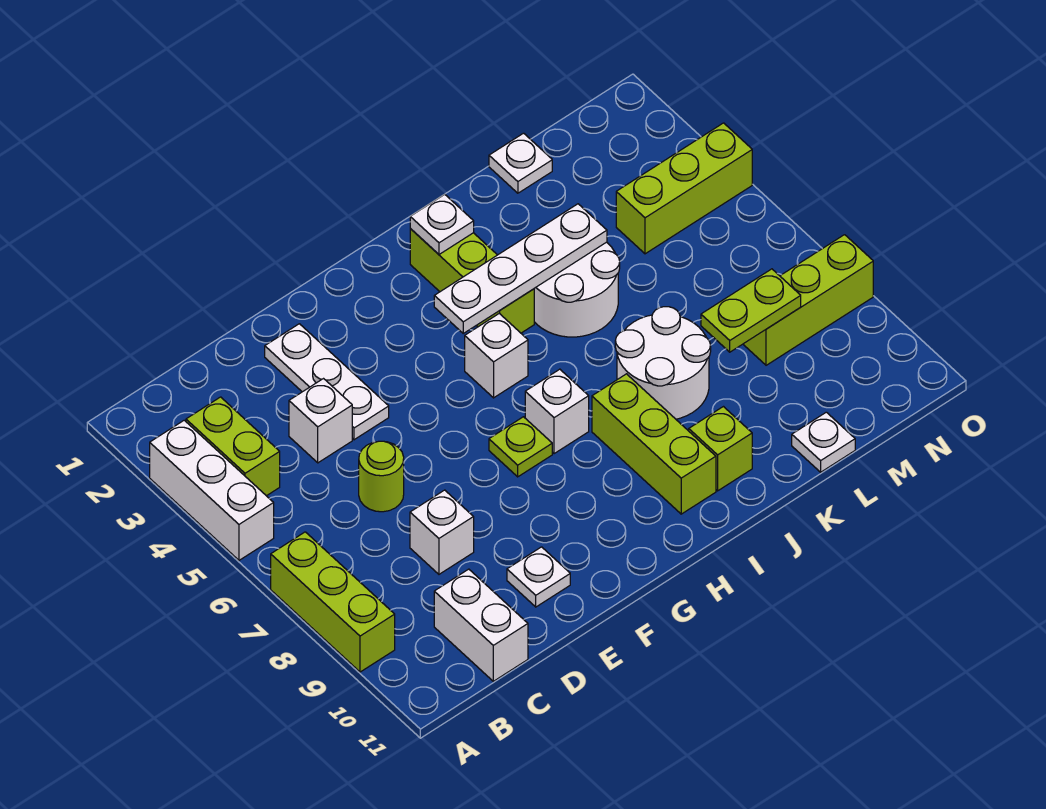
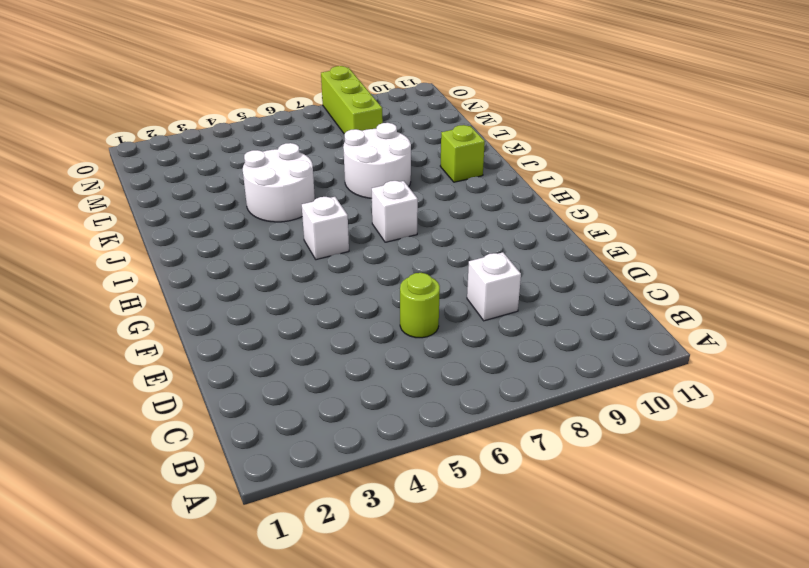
none -> white 1x3 brick [150,420,274,560]
none -> lime 1x3 brick [271,532,395,672]
none -> lime 1x2 brick [186,397,280,496]

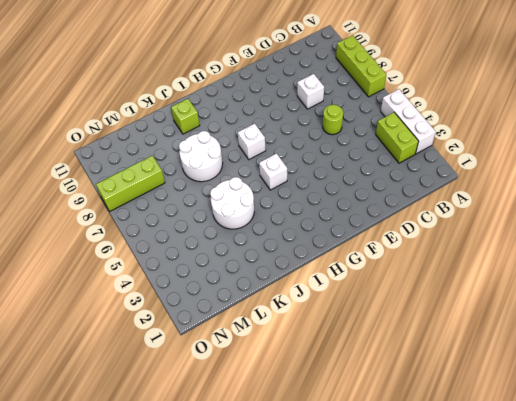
none -> white 1x2 brick [434,569,528,681]
none -> white 1x1 brick [289,379,352,463]
none -> white 1x3 plate [265,324,389,440]

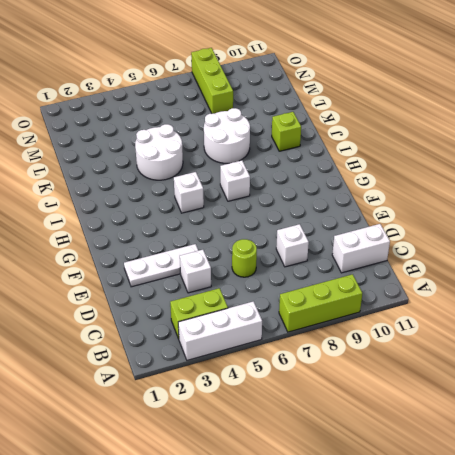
none -> white 1x1 plate [507,547,570,607]
none -> lime 1x1 plate [489,417,552,477]
none -> lime 1x3 brick [410,229,534,333]

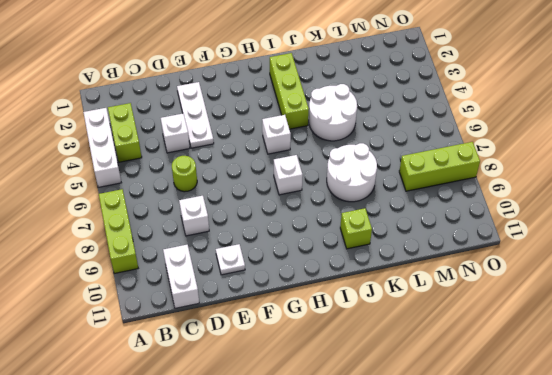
none -> lime 1x1 plate [489,417,552,477]
none -> lime 1x3 brick [592,374,716,514]
none -> white 1x1 plate [489,133,552,193]

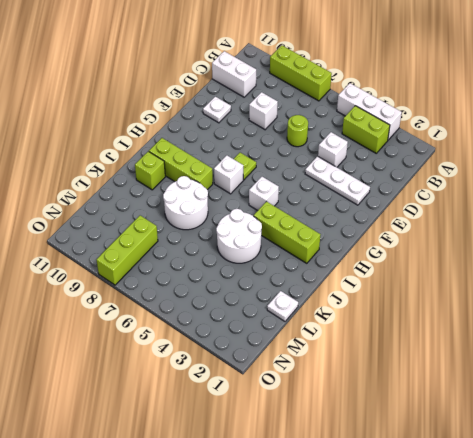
none -> white 1x1 plate [792,412,855,472]
none -> lime 1x3 brick [616,123,752,254]
none -> white 1x4 plate [434,204,607,333]

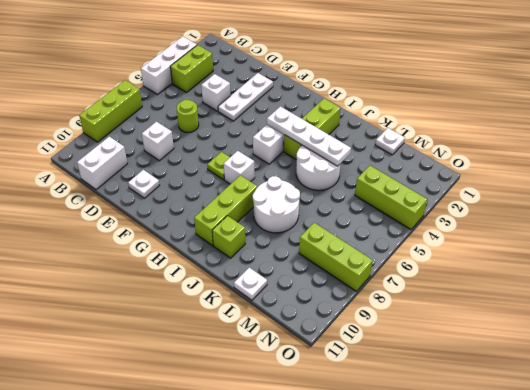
none -> white 1x1 plate [410,194,474,254]
none -> lime 1x2 plate [701,269,801,352]

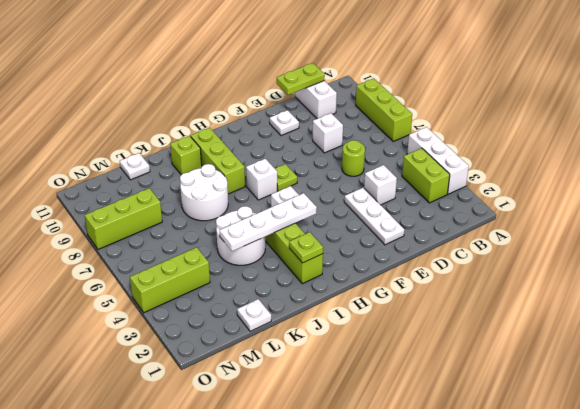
lime 1x2 plate [277,63,325,95] -> lime 1x2 plate moved to [701,269,801,352]
lime 1x1 plate [289,232,323,263] -> white 1x1 plate [410,194,474,254]

